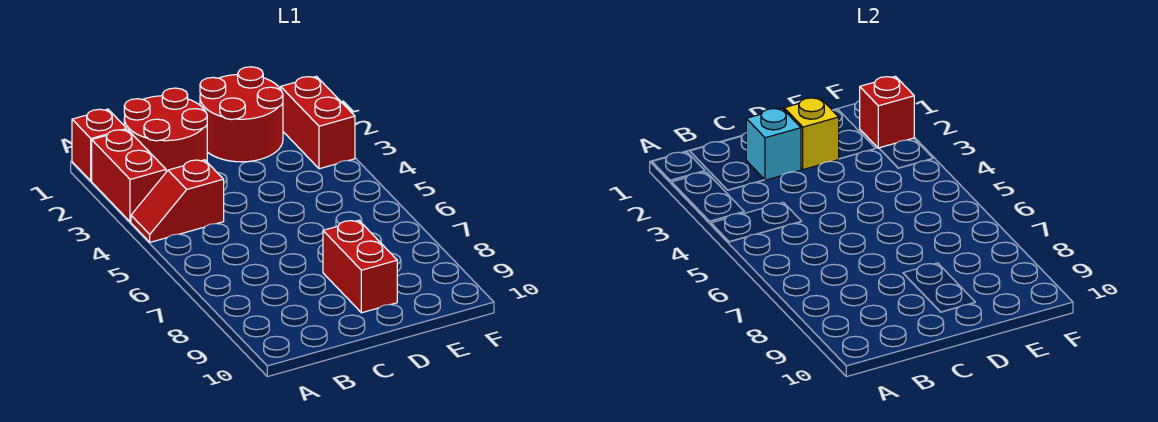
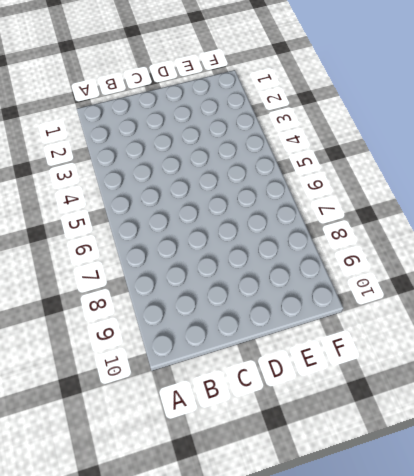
none -> red 1x1 brick [72,109,127,181]
none -> red 1x2 brick [92,130,166,222]

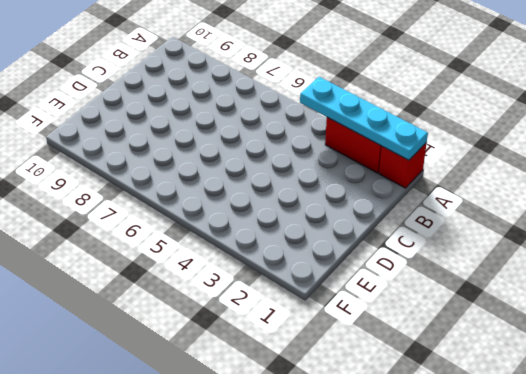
cyan 1x4 plate [300,77,428,160] -> none
none -> red 1x2 slope [131,160,224,242]
none -> red 2x2 round brick [124,88,207,172]

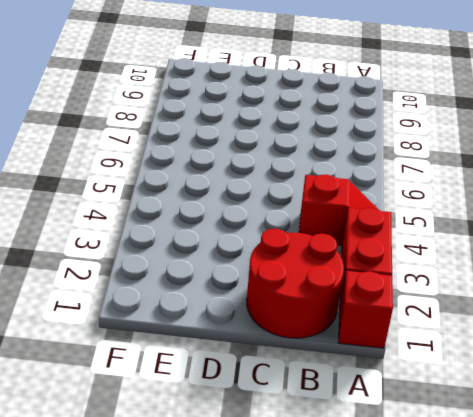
none -> red 2x2 round brick [200,67,283,162]
none -> red 1x2 brick [323,220,397,313]

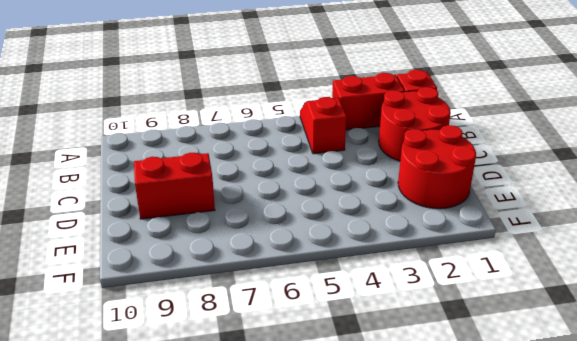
none -> red 1x2 brick [281,76,355,169]
none -> cyan 1x1 brick [746,108,801,180]

